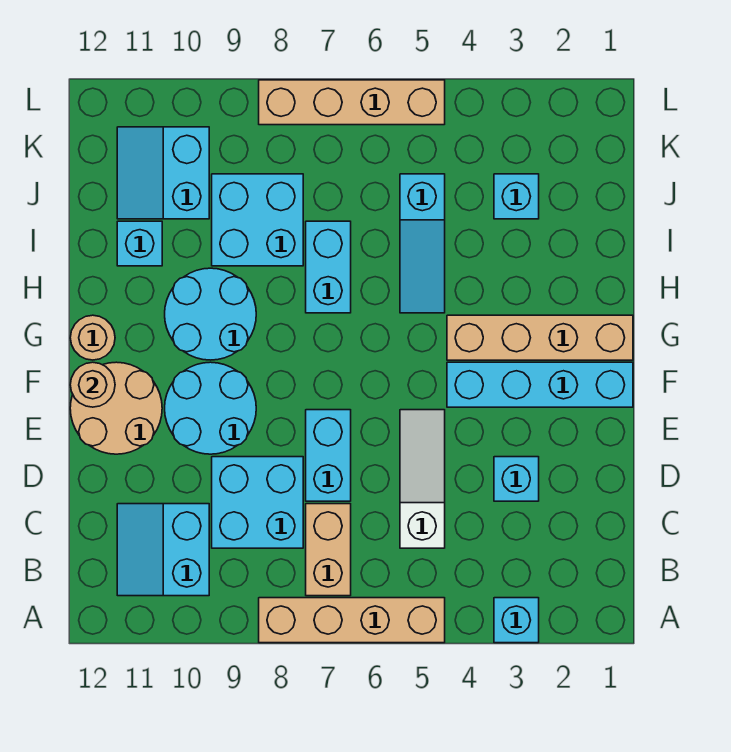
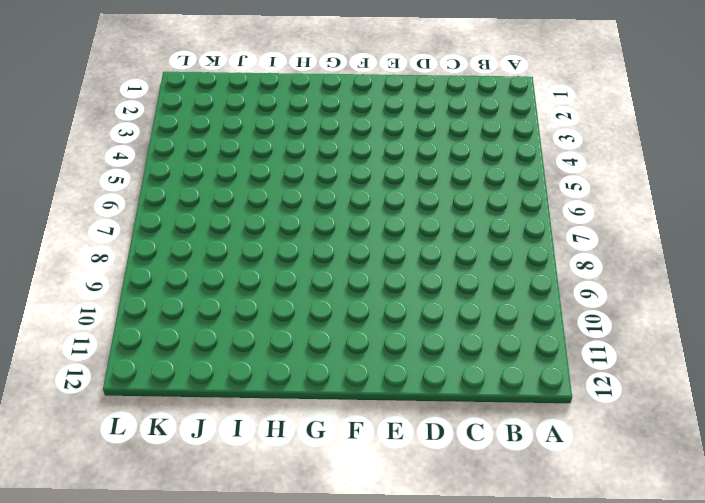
none -> cyan 1x1 brick [494,598,539,643]
none -> tan 1x4 brick [259,598,445,643]
none -> tan 1x2 brick [306,504,351,596]

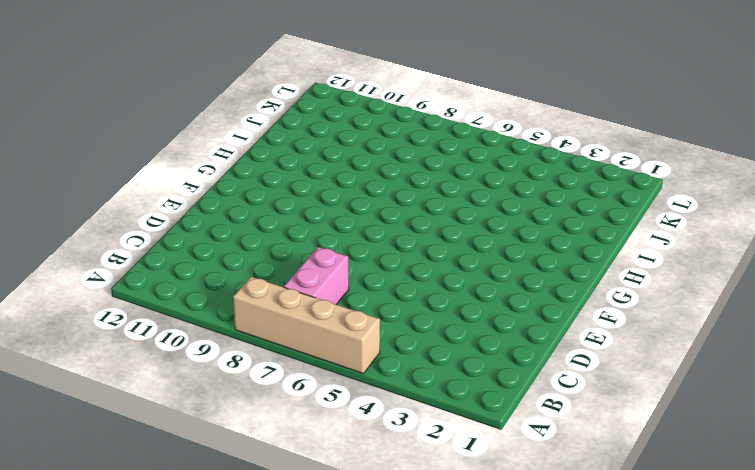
pink 1x2 brick [284,247,349,304] -> tan 1x2 brick [306,504,351,596]
none -> cyan 1x1 brick [494,598,539,643]
none -> cyan 2x2 slope [117,504,209,596]
none -> white 1x3 slope [400,410,445,548]

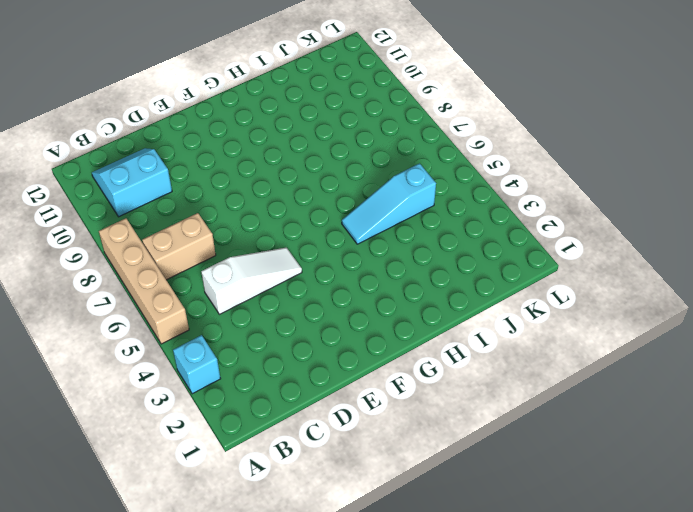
none -> cyan 2x2 brick [212,457,303,548]
none -> cyan 1x1 brick [494,457,539,501]
none -> cyan 1x2 brick [306,410,351,501]

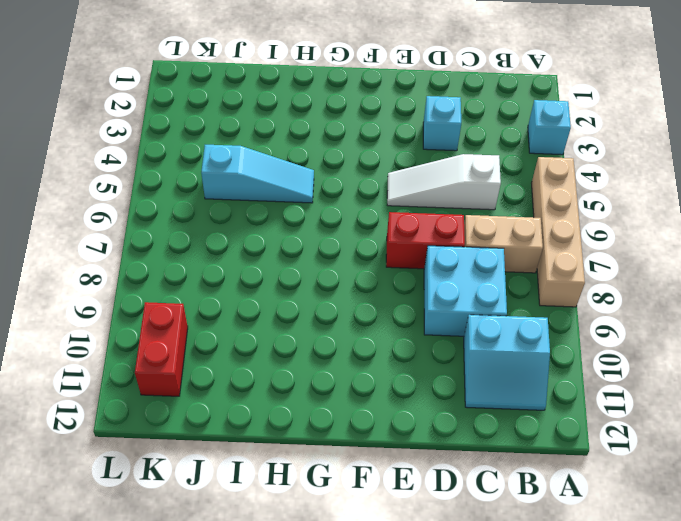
red 1x2 brick [386,212,465,269] -> cyan 1x2 brick [306,410,351,501]
red 1x2 brick [135,302,188,396] -> cyan 2x2 slope [117,127,209,219]
none -> cyan 2x2 round brick [165,362,256,454]
none -> tan 2x2 round brick [70,362,162,454]
none -> cyan 1x4 brick [447,362,633,407]

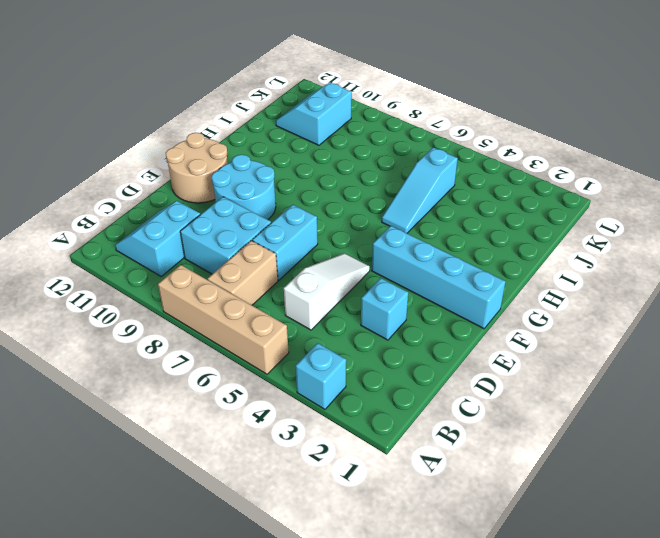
none -> tan 1x4 brick [447,315,633,360]
none -> cyan 2x2 round brick [165,268,256,360]
none -> tan 1x1 round brick [70,315,115,360]

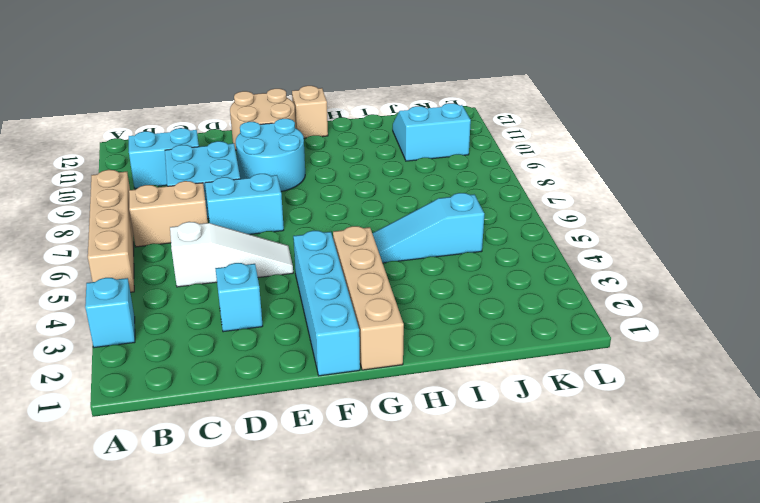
tan 1x1 brick [292,86,328,138] -> tan 1x1 round brick [70,315,115,360]
none -> cyan 2x2 round brick [165,268,256,360]
none -> cyan 1x2 brick [306,221,351,313]
none -> cyan 2x2 brick [212,174,303,266]

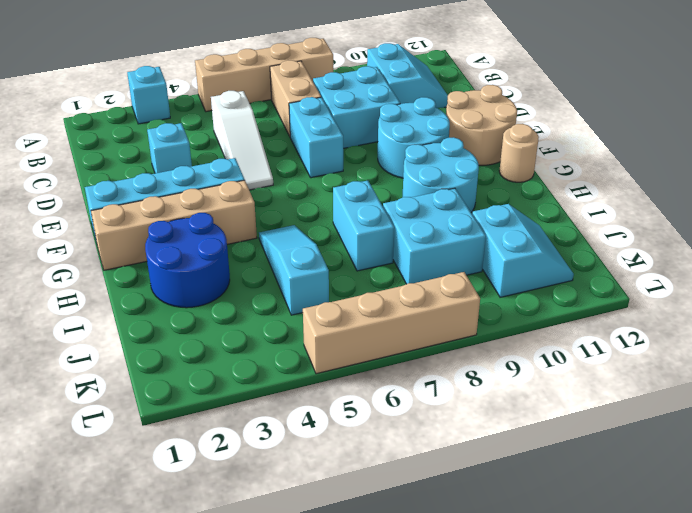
blue 2x2 round brick [145,213,230,308] -> none
none -> cyan 1x1 brick [117,221,162,266]
none -> cyan 1x1 brick [494,174,539,219]
none -> tan 1x1 round brick [70,362,115,407]

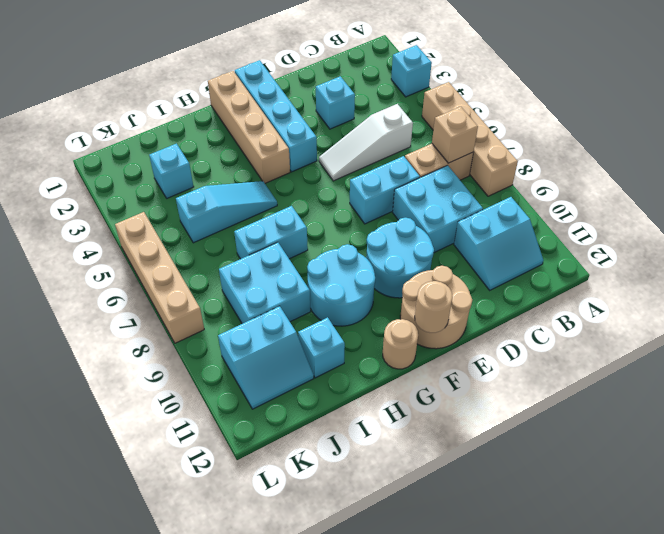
tan 1x1 brick [432,107,478,163] -> none

